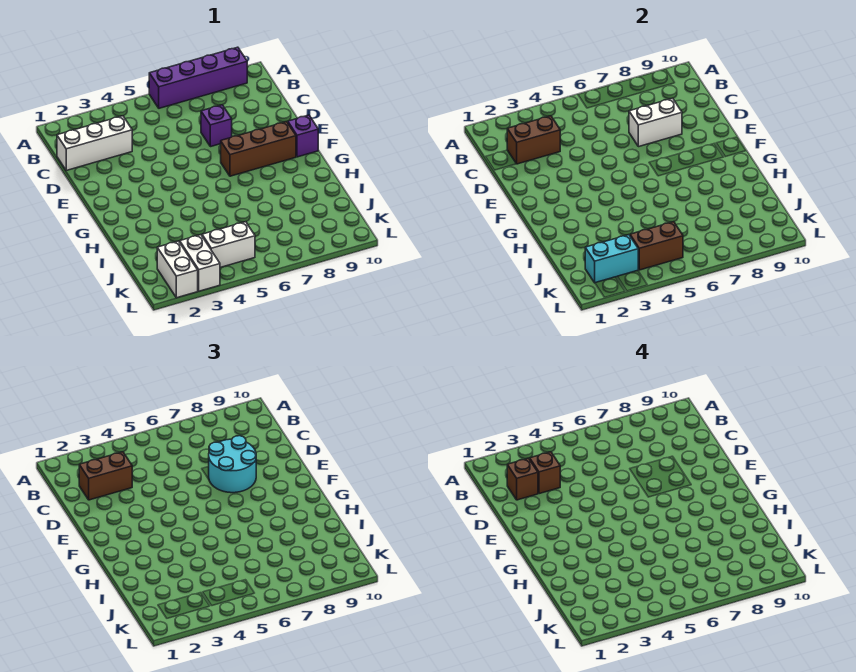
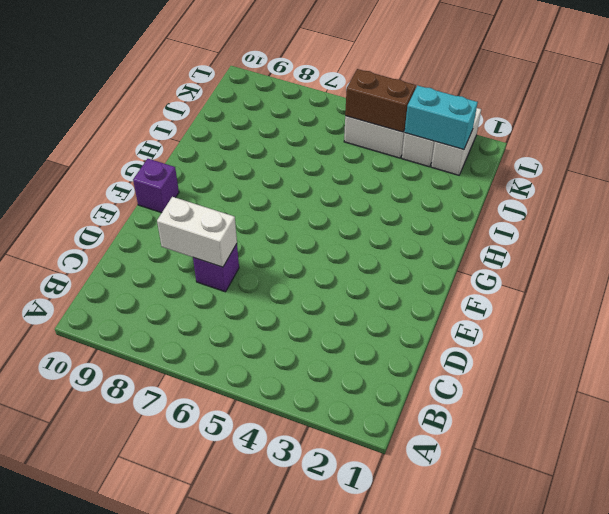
none -> purple 1x4 brick [149,47,247,108]
none -> white 1x3 brick [57,116,132,170]
none -> brown 1x3 brick [221,122,296,176]

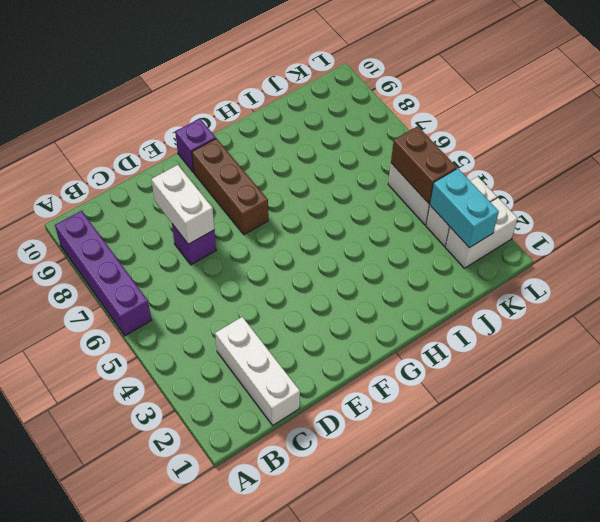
none -> brown 1x2 brick [507,116,560,164]
none -> brown 1x2 brick [79,452,132,500]
none -> cyan 2x2 round brick [209,436,256,493]

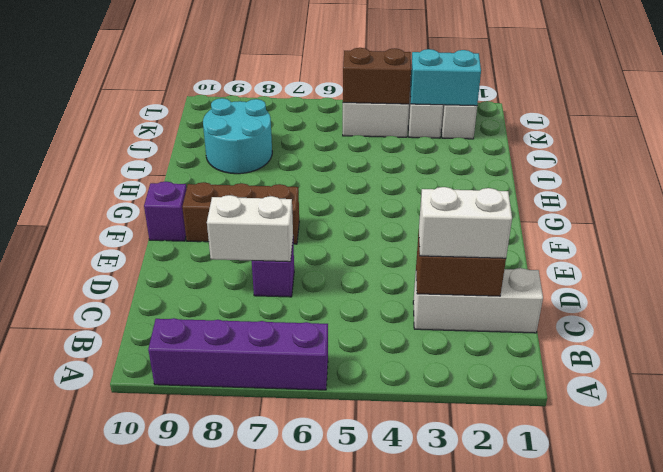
white 1x2 brick [419,187,512,258] -> brown 1x2 brick [79,452,132,500]
cyan 2x2 round brick [203,98,272,174] -> cyan 2x2 round brick moved to [209,436,256,493]
none -> brown 1x1 brick [507,458,538,500]
none -> brown 1x1 brick [530,452,560,494]

